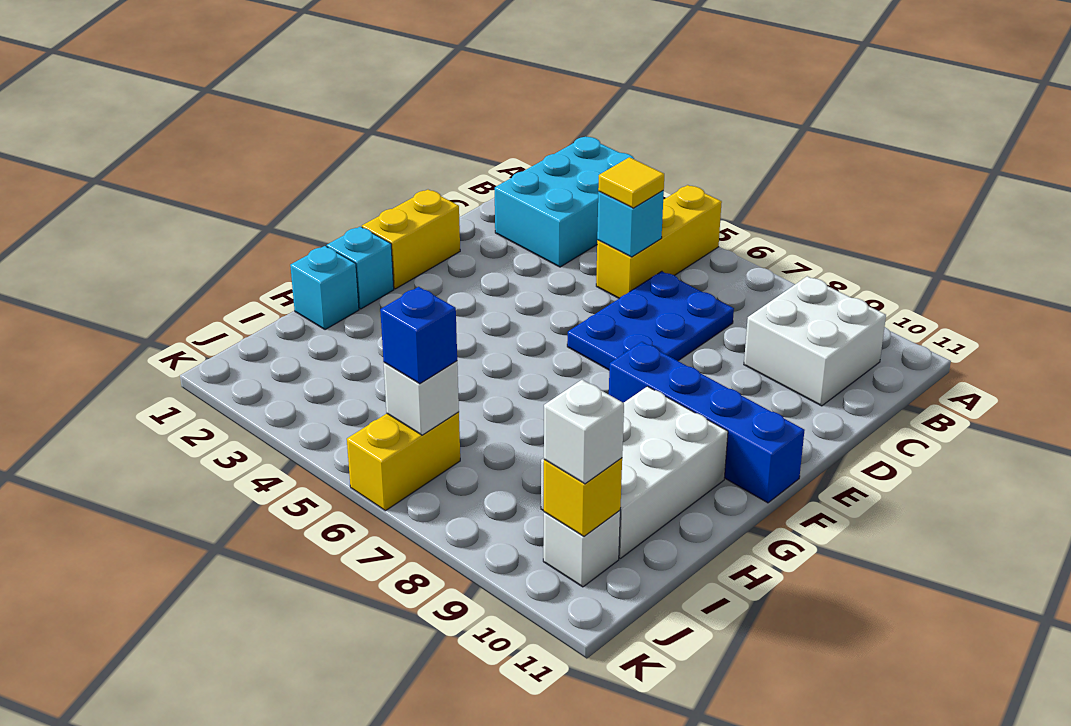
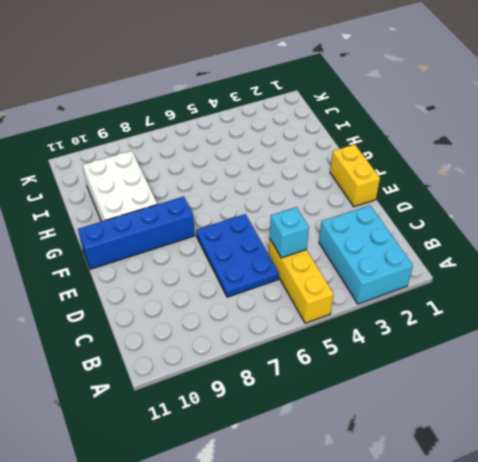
none -> white 2x2 brick [744,276,886,406]
none -> cyan 1x1 brick [327,227,394,309]
none -> cyan 1x1 brick [290,246,359,330]

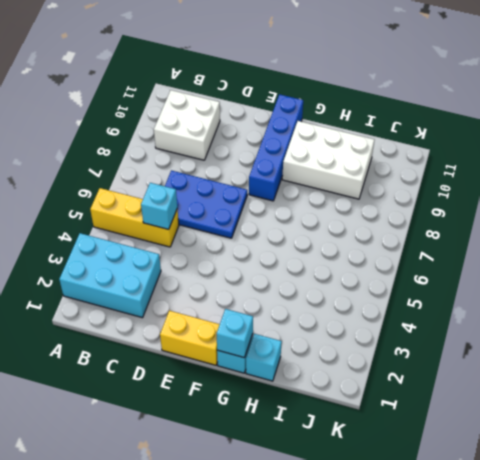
cyan 1x1 brick [217,309,253,358] -> none
none -> yellow 1x2 brick [347,412,460,511]
none -> white 1x1 brick [543,511,620,587]
none -> white 1x1 brick [384,361,459,435]

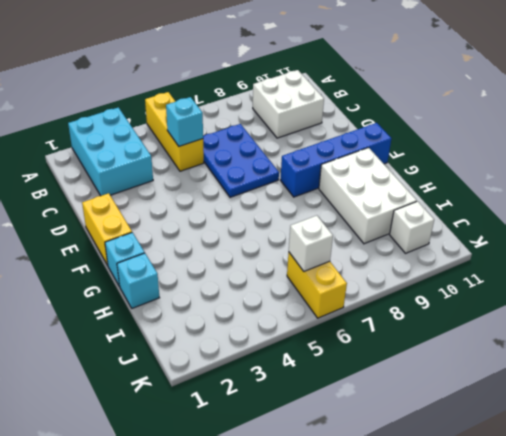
none -> yellow 1x1 brick [544,458,622,536]
none -> yellow 1x1 tile [598,157,664,208]
none -> blue 1x1 brick [380,287,457,384]

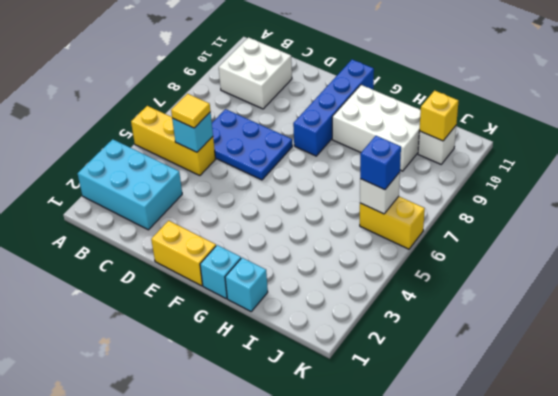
none -> white 1x1 brick [544,380,624,484]

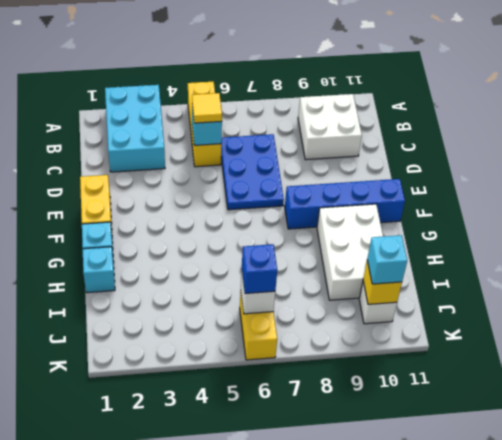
cyan 1x1 brick [367,235,407,284] -> white 1x1 brick [544,380,624,484]

